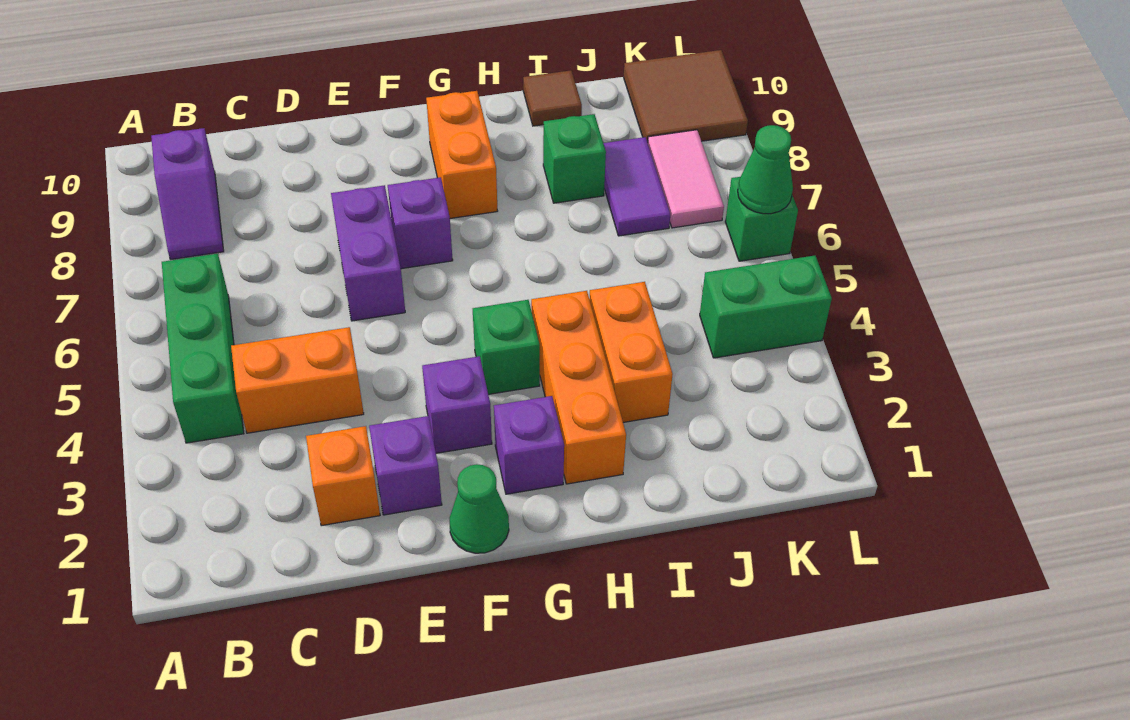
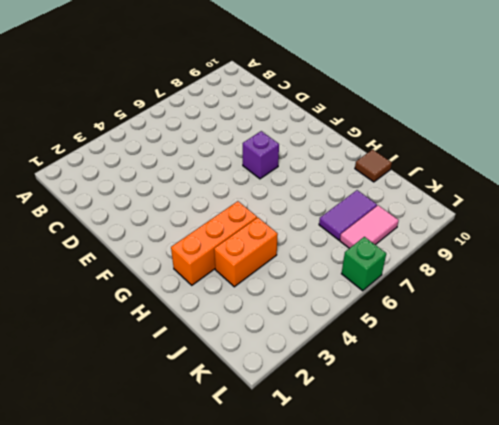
none -> green 1x3 brick [162,254,244,443]
none -> purple 1x2 slope [151,128,224,260]
none -> orange 1x2 brick [231,327,364,433]

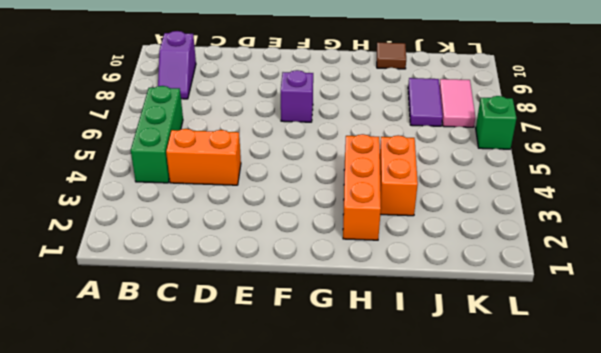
none -> orange 1x1 brick [306,426,380,526]
none -> purple 1x1 brick [369,416,442,515]
none -> purple 1x2 brick [331,185,405,321]

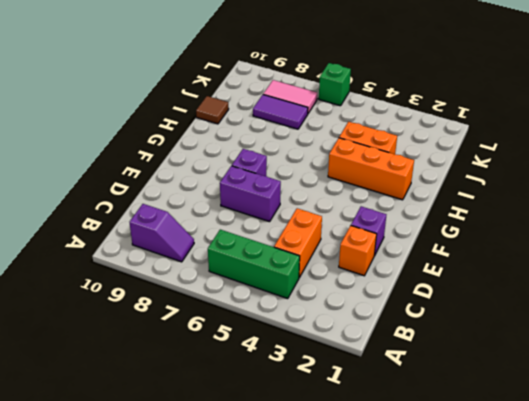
none -> green 1x1 cone [450,464,509,553]
none -> purple 1x1 brick [422,356,492,453]
none -> purple 1x1 brick [494,396,564,494]

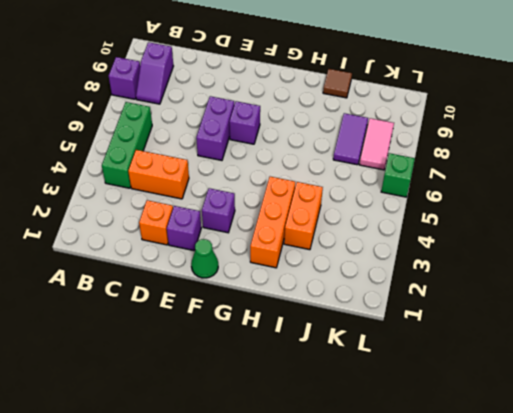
purple 1x1 brick [109,57,140,99] -> purple 1x1 brick moved to [494,396,564,494]
none -> green 1x1 brick [473,300,540,394]
none -> orange 1x2 brick [426,91,497,218]
none -> green 1x1 brick [543,114,606,203]

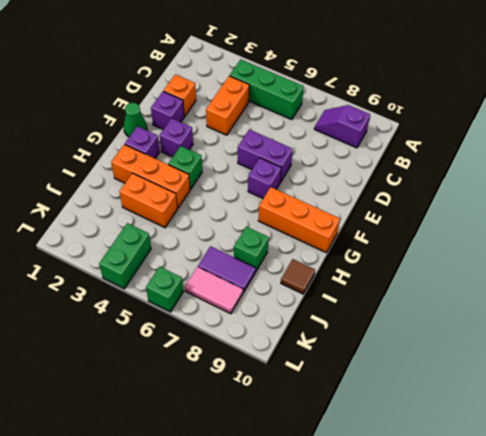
orange 1x3 brick [258,187,340,252] -> orange 1x2 brick [426,91,497,218]
none -> brown 2x2 tile [624,50,748,143]
none -> green 1x1 cone [738,125,793,214]

